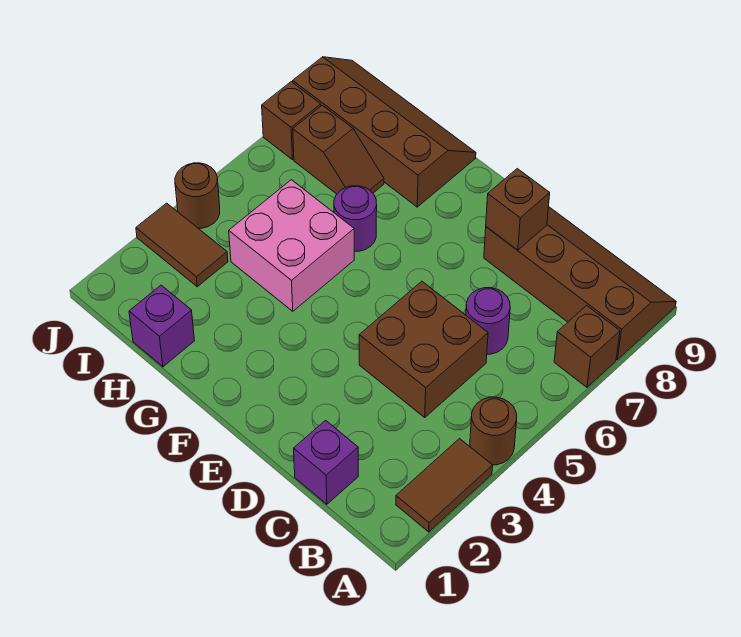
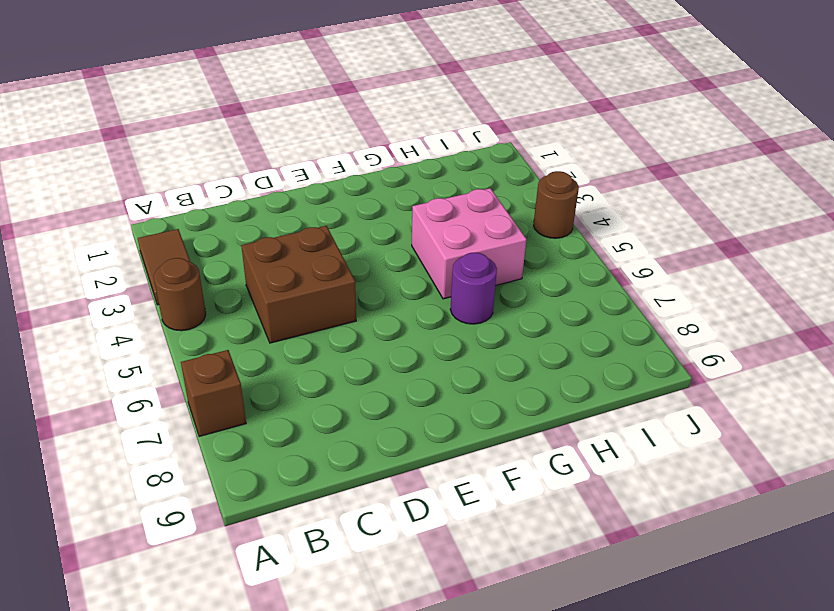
none -> brown 2x4 slope [484,207,676,360]
none -> purple 1x1 brick [294,420,358,504]
none -> purple 1x1 round brick [466,288,510,354]

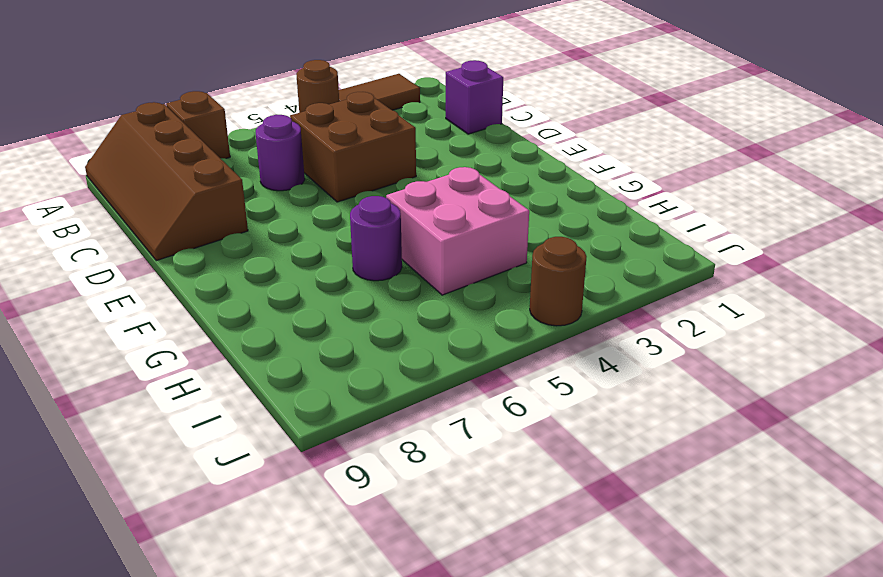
none -> brown 2x4 slope [293,57,476,207]
none -> purple 1x1 brick [129,285,194,367]
none -> brown 1x2 slope [293,105,384,194]

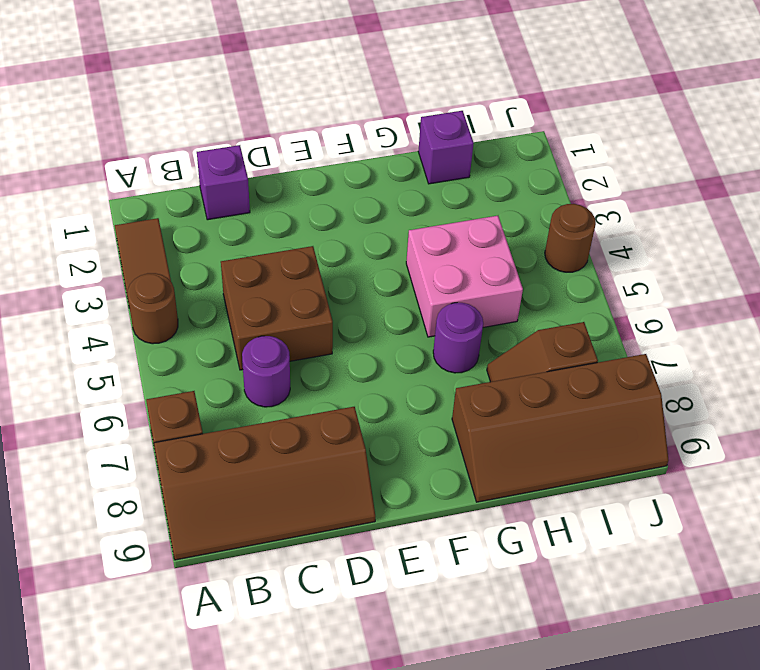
none -> brown 1x2 tile [136,203,228,287]
none -> brown 1x1 brick [262,82,321,160]
none -> brown 1x1 brick [486,169,550,250]

